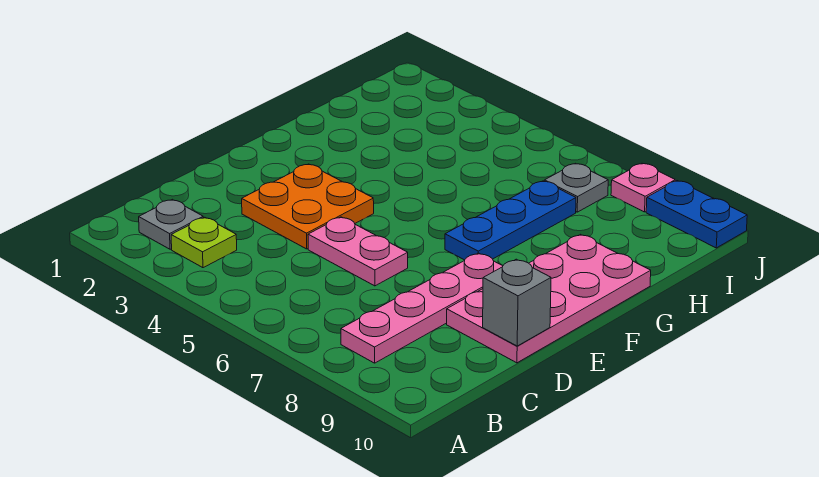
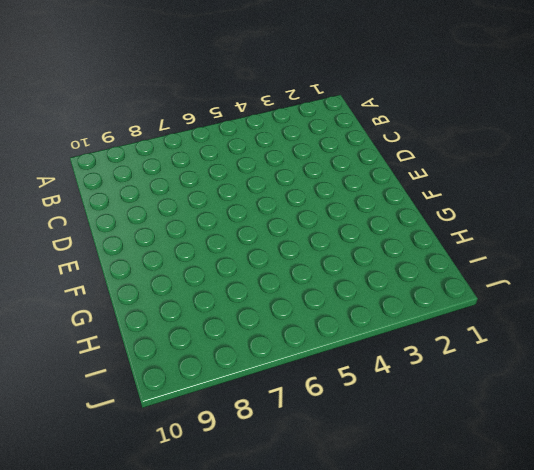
none -> grey 1x1 plate [139,199,203,249]
none -> lime 1x1 plate [171,217,237,268]

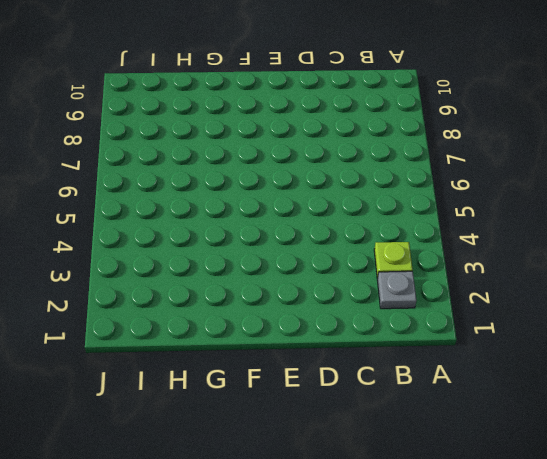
none -> pink 1x4 plate [341,253,503,363]
none -> orange 2x2 plate [242,164,374,249]

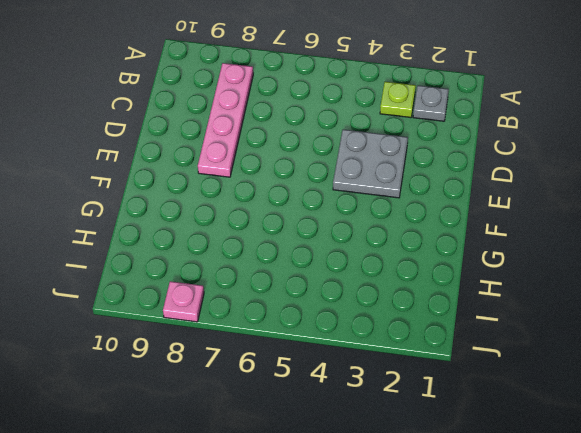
grey 2x2 plate [333,129,408,198] -> orange 2x2 plate [242,164,374,249]
none -> pink 1x2 plate [308,217,408,286]
none -> pink 2x4 plate [447,234,651,363]

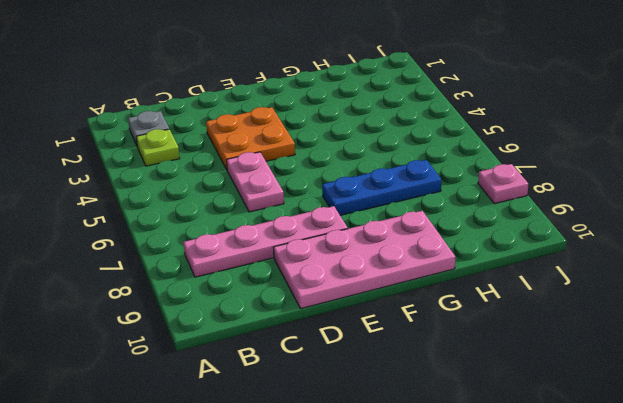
none -> grey 1x1 plate [544,163,608,212]
none -> blue 1x2 plate [646,181,747,248]

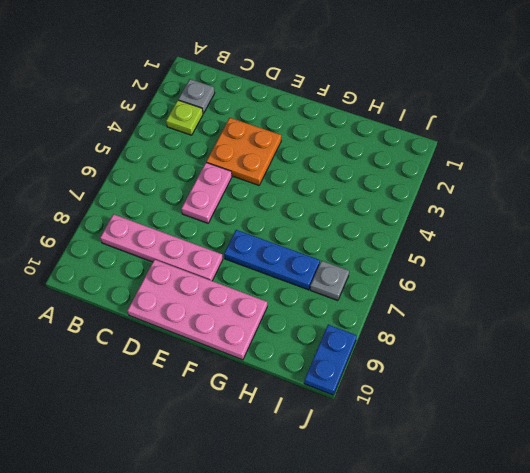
none -> pink 1x1 plate [611,163,675,212]
none -> grey 1x1 brick [483,259,551,346]

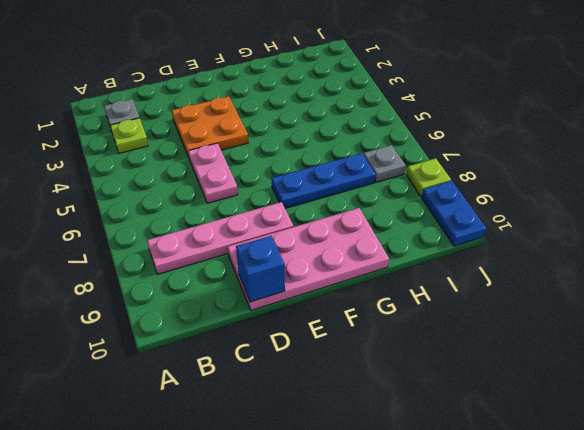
blue 1x1 brick [236,236,285,302] -> grey 1x1 brick [483,259,551,346]
lime 1x1 plate [406,158,451,197] -> pink 1x1 plate [611,163,675,212]

